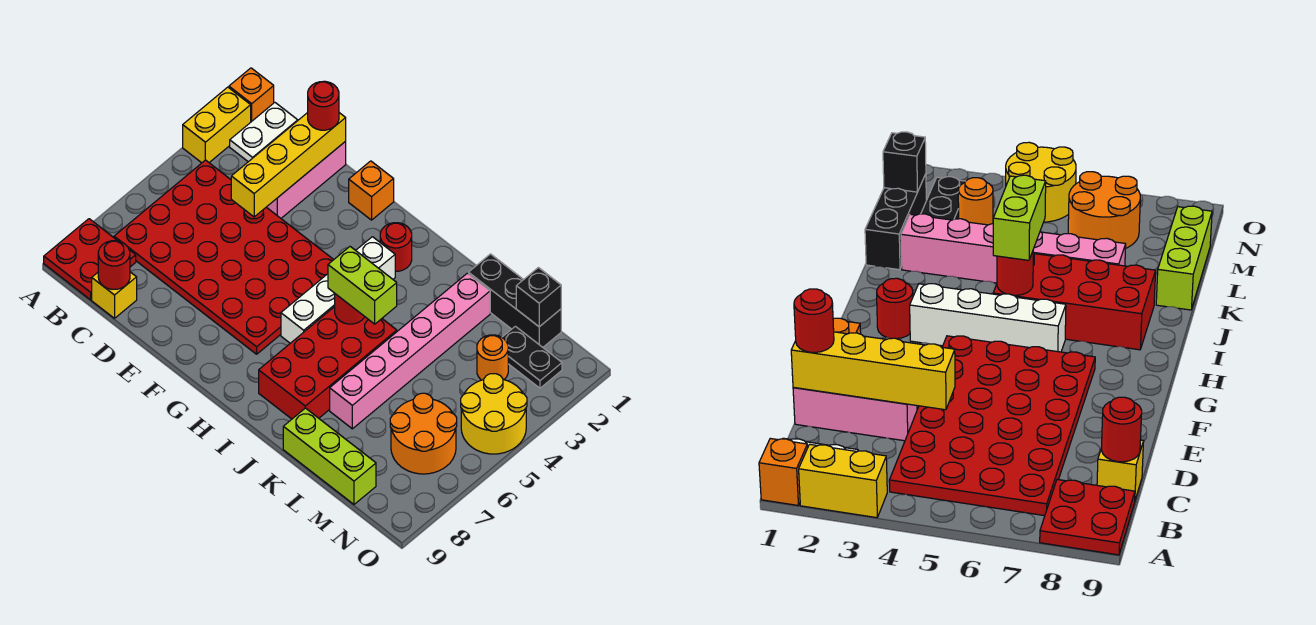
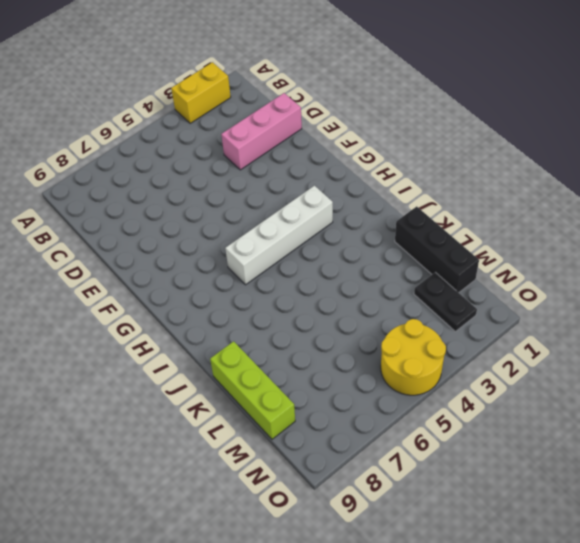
none -> orange 1x1 brick [229,68,274,122]
none -> red 2x2 plate [44,219,136,300]
none -> white 1x2 plate [230,103,298,162]

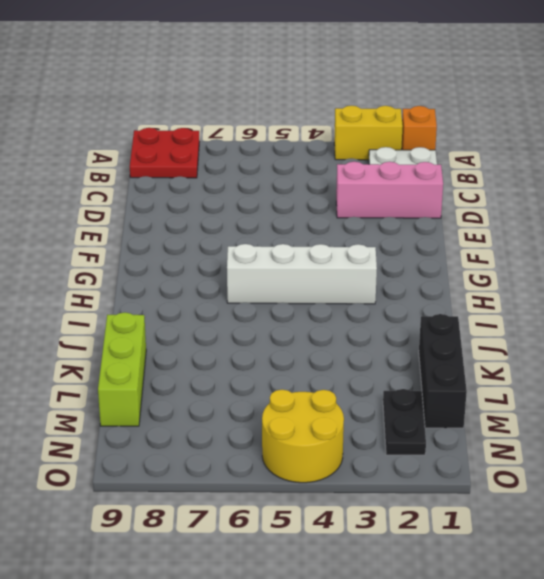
none -> red 4x6 plate [114,160,334,354]
none -> yellow 1x1 brick [92,272,137,318]
none -> orange 1x1 brick [349,161,394,220]

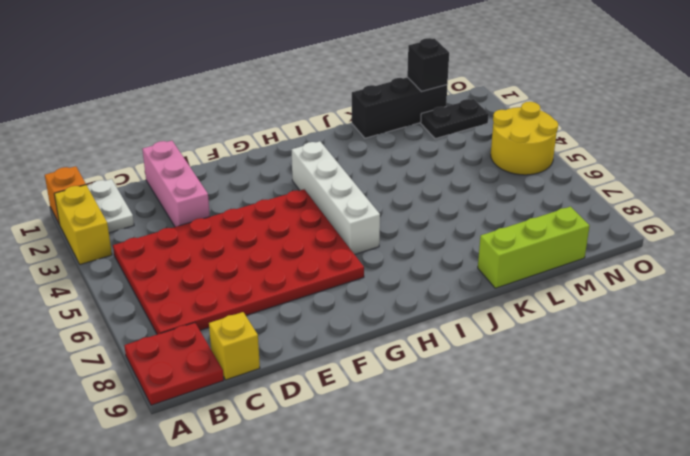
none -> orange 1x1 brick [349,161,394,220]
none -> red 1x1 round brick [380,223,412,271]
none -> red 2x4 brick [259,307,397,419]

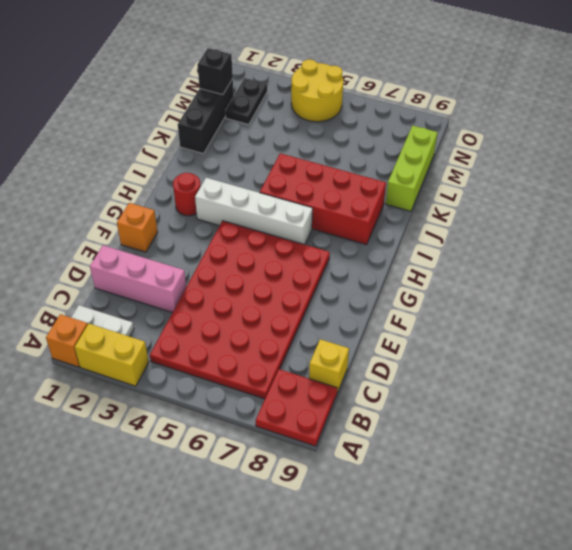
none -> pink 1x6 brick [330,273,490,429]
none -> orange 1x1 round brick [477,335,508,380]
none -> orange 2x2 round brick [390,393,457,474]

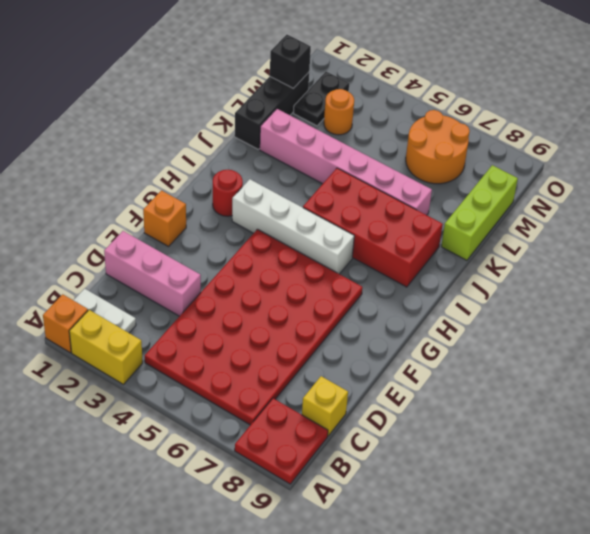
none -> yellow 2x2 round brick [461,374,527,454]
none -> red 1x1 round brick [98,241,130,289]
none -> yellow 1x4 brick [231,113,346,217]

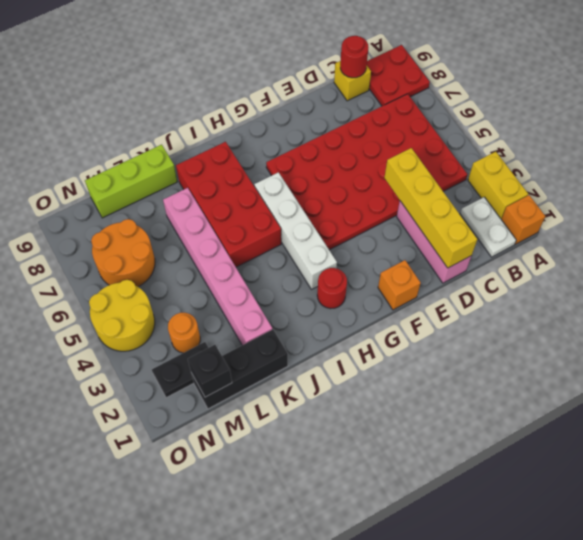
none -> red 1x1 round brick [335,294,365,324]
none -> red 1x1 round brick [308,81,339,130]
none -> lime 1x2 brick [328,247,397,324]

